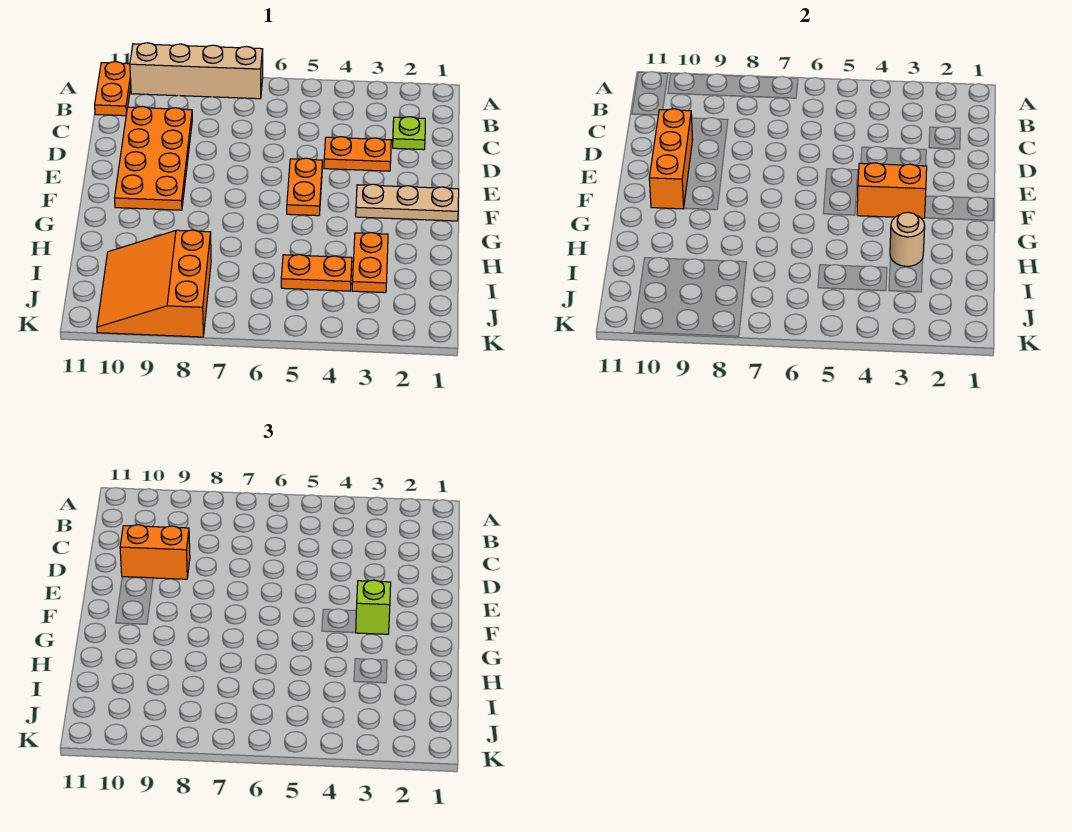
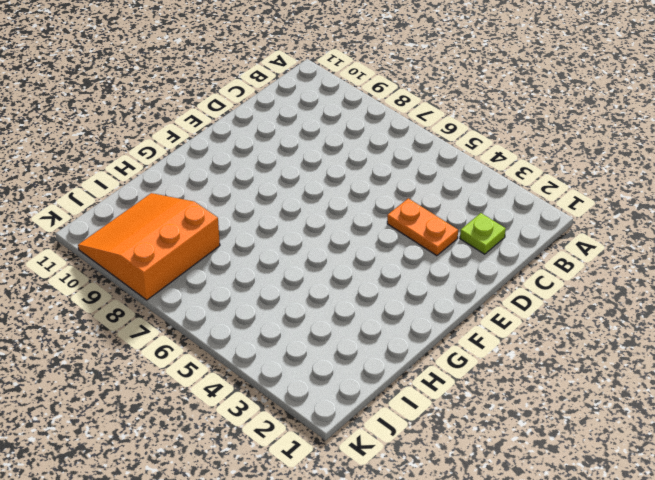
none -> tan 1x4 brick [130,43,263,99]
none -> orange 1x2 plate [95,62,131,116]
none -> orange 2x4 plate [115,106,192,210]

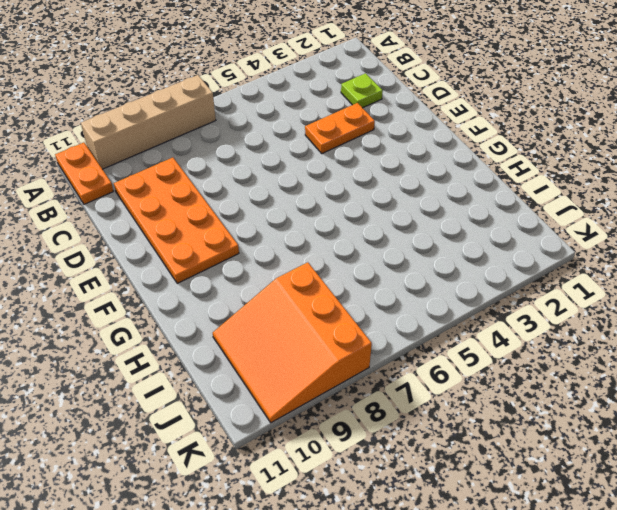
none -> orange 1x2 plate [287,158,323,216]
none -> tan 1x3 plate [356,184,459,221]
none -> orange 1x2 plate [352,233,388,293]

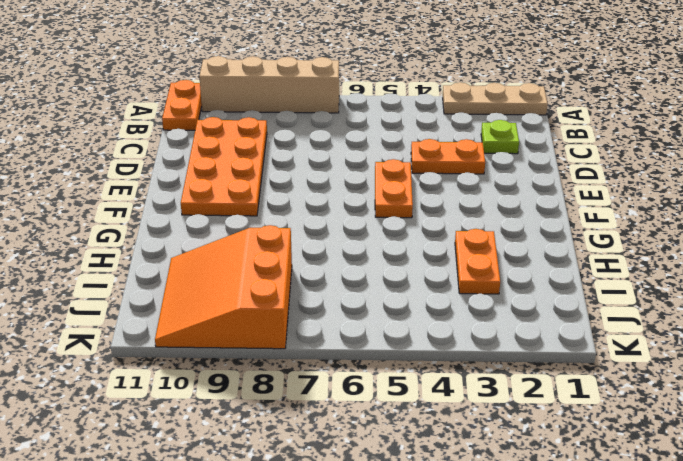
tan 1x3 plate [443,82,548,115] -> tan 1x3 plate moved to [356,184,459,221]
none -> orange 1x2 plate [281,255,352,291]
none -> orange 1x3 brick [649,109,692,209]
none -> orange 1x2 brick [857,163,927,218]

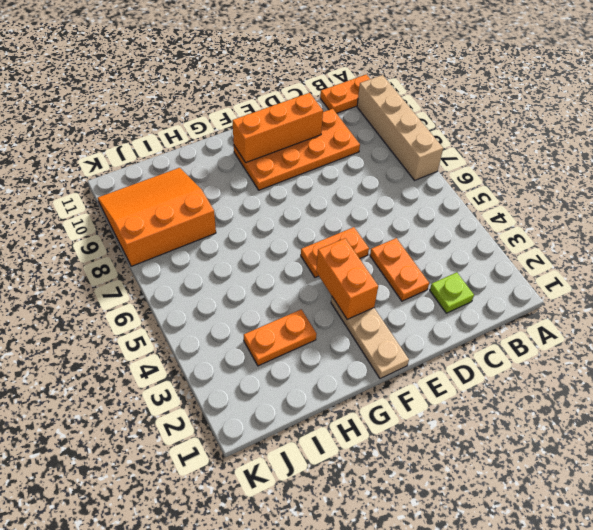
none -> orange 1x2 plate [281,255,352,291]
none -> tan 1x1 round brick [890,212,925,266]
none -> orange 1x2 brick [120,525,190,579]

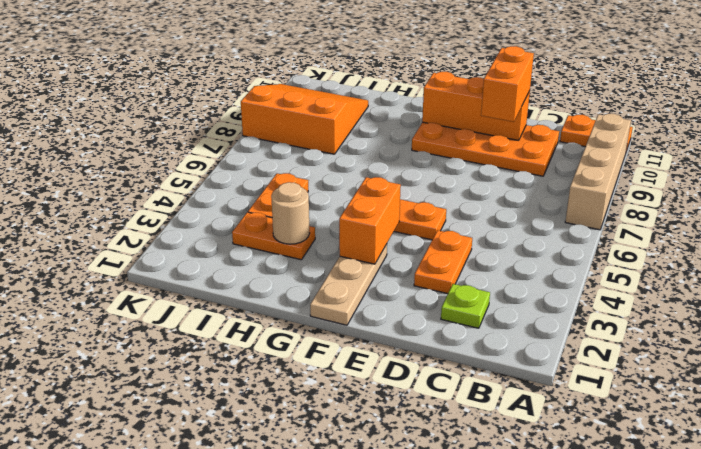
none -> lime 1x1 brick [355,580,391,634]

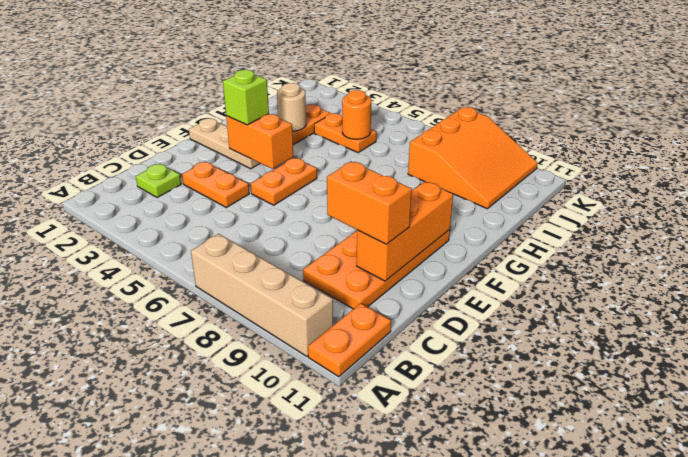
orange 1x1 round brick [342,90,371,139] -> none

